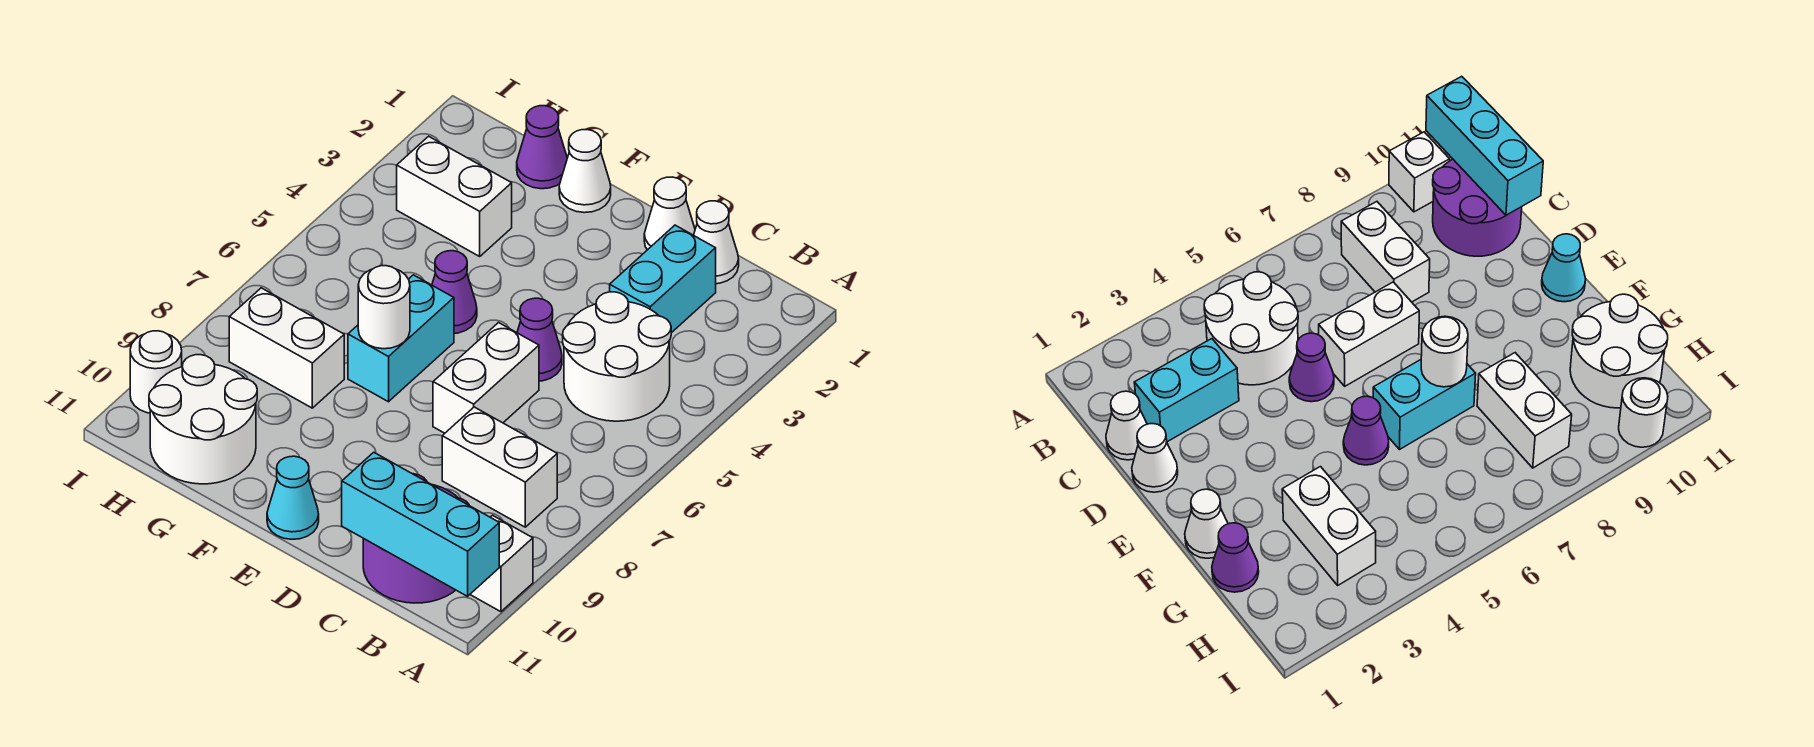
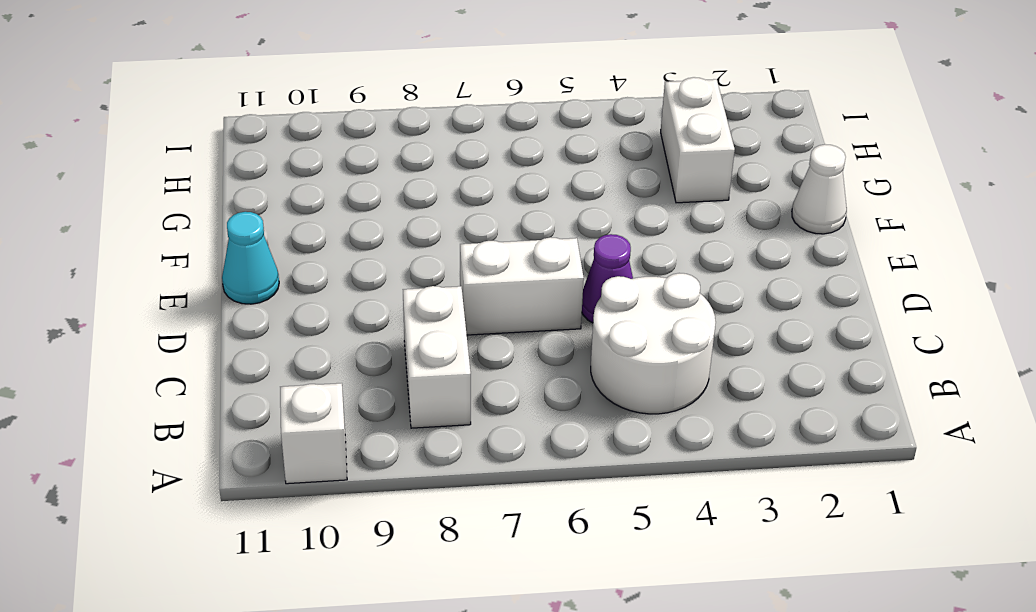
none -> purple 2x2 round brick [363,474,469,603]
none -> white 1x1 cone [694,201,739,284]
none -> cyan 1x2 brick [610,225,716,333]

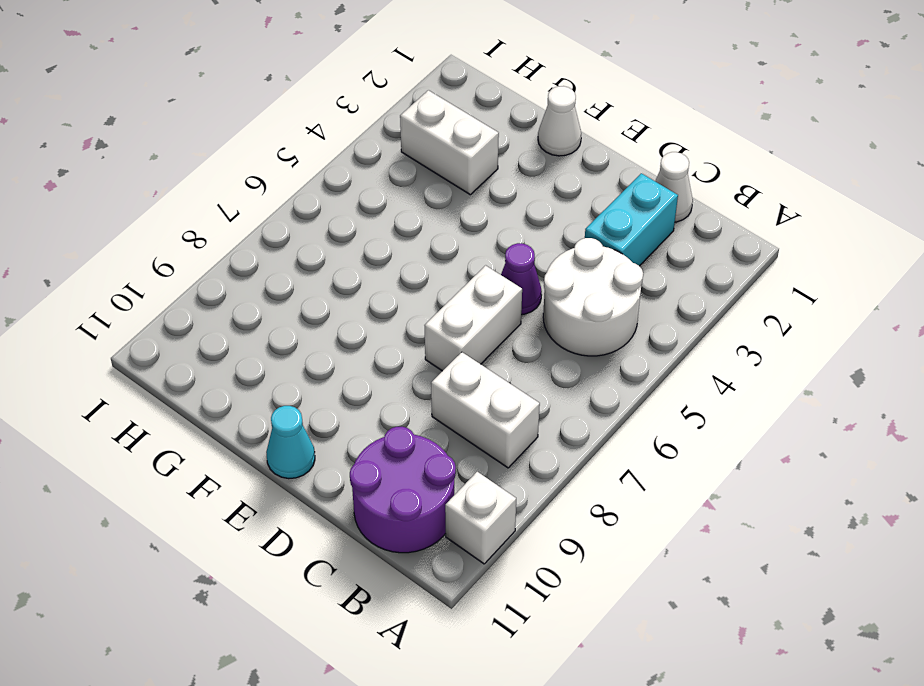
none -> white 1x1 cone [644,177,695,250]
none -> purple 1x1 cone [432,251,477,333]
none -> cyan 1x2 brick [348,275,454,402]

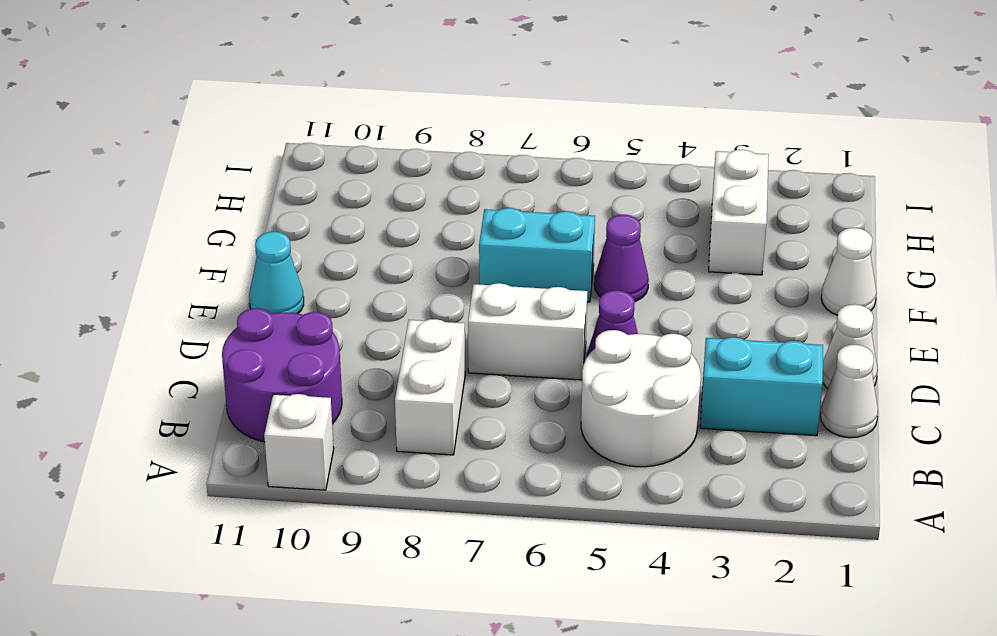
none -> purple 1x1 cone [517,106,567,189]
none -> white 1x2 brick [229,288,344,408]
none -> white 2x2 round brick [149,355,257,484]

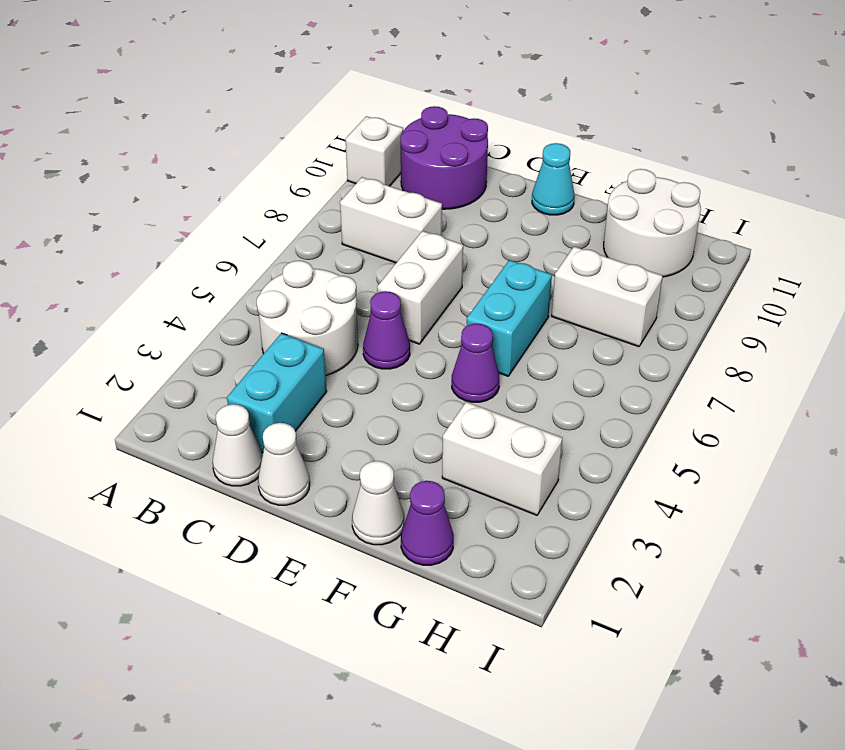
none -> white 1x1 round brick [130,331,182,413]
none -> cyan 1x3 brick [342,452,499,596]
none -> white 1x1 round brick [358,266,410,349]

